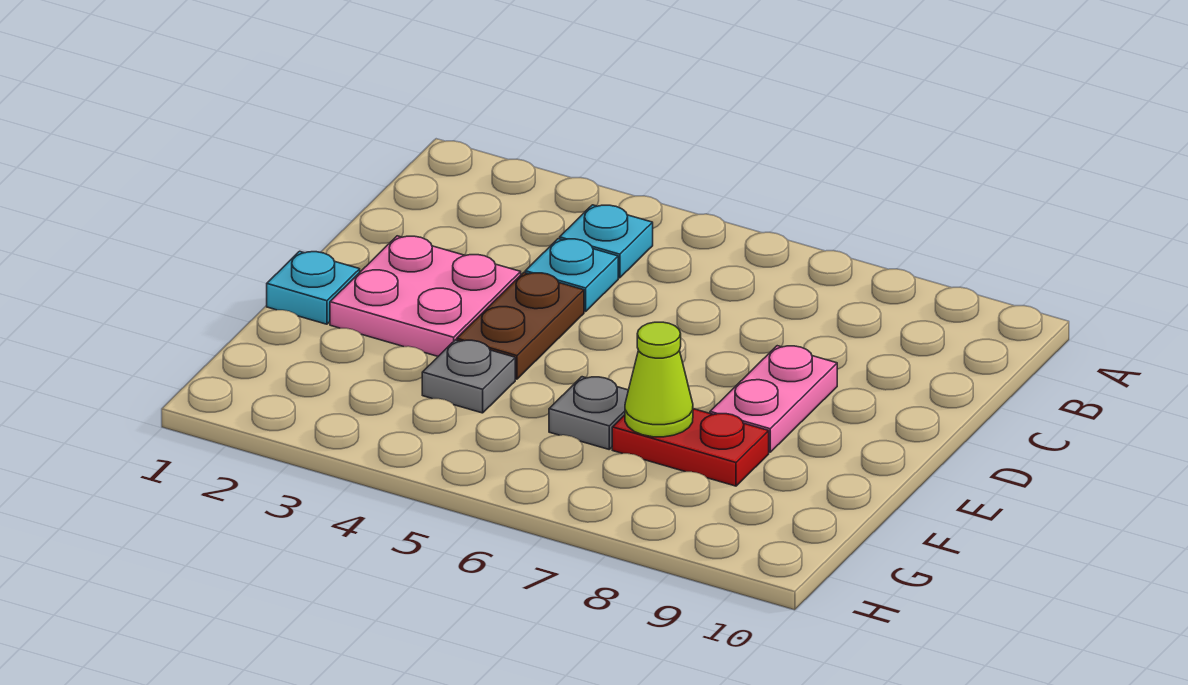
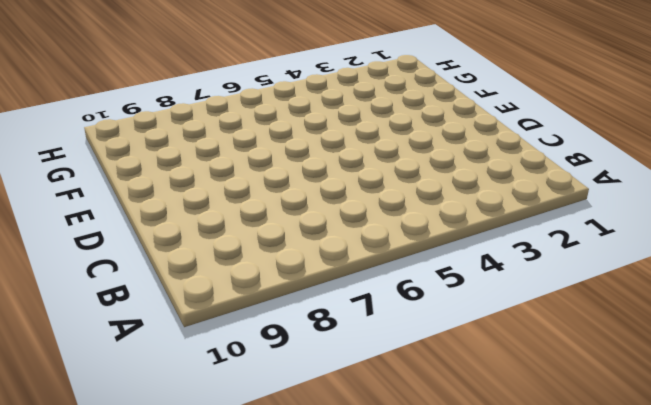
none -> cyan 1x1 plate [560,205,653,278]
none -> cyan 1x1 plate [525,239,618,312]

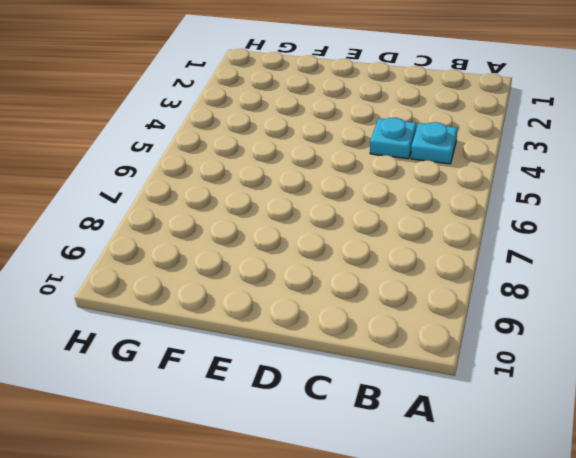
none -> pink 2x2 plate [330,236,521,356]
none -> brown 1x2 plate [457,273,584,379]

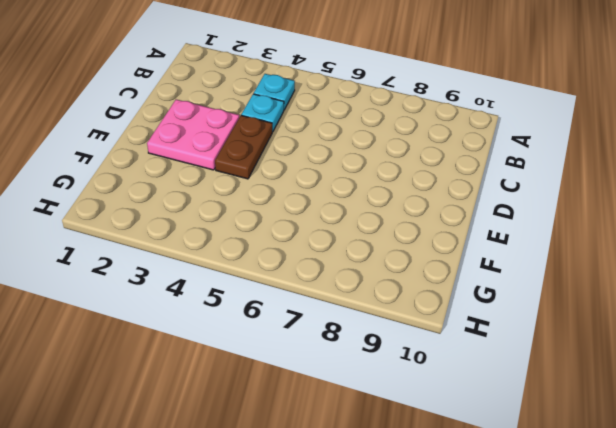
none -> pink 1x2 plate [710,346,837,452]
none -> cyan 1x1 plate [267,251,360,324]

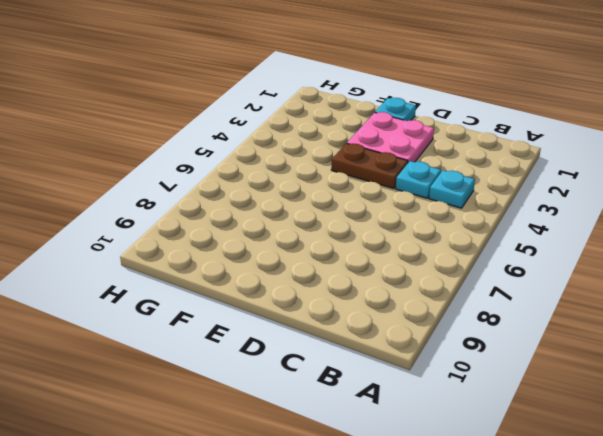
none -> pink 1x2 plate [710,346,837,452]
none -> grey 1x1 plate [422,340,515,413]

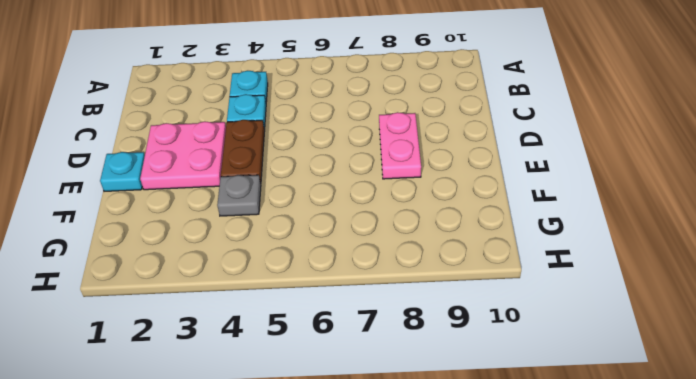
none -> grey 1x1 plate [549,377,628,449]
none -> red 1x2 plate [612,409,769,486]

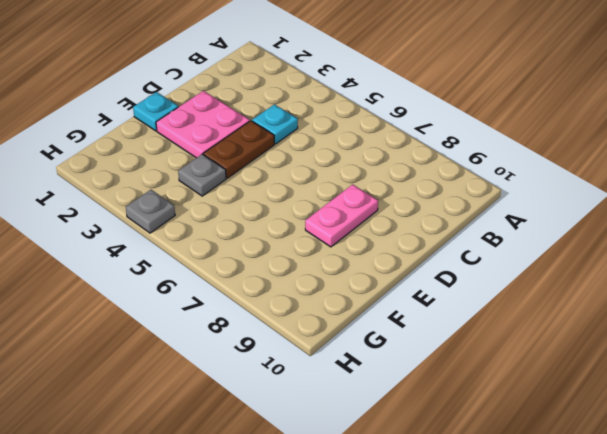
grey 1x1 plate [126,190,175,233] -> grey 1x1 plate moved to [549,377,628,449]
none -> cyan 1x1 plate [560,205,653,278]
none -> red 1x2 plate [612,409,769,486]

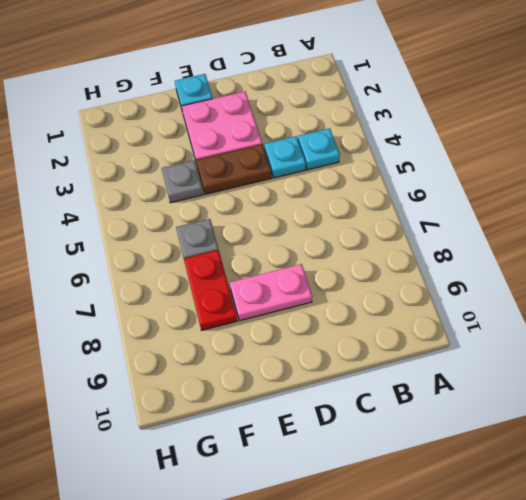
none -> lime 1x1 cone [625,322,693,437]

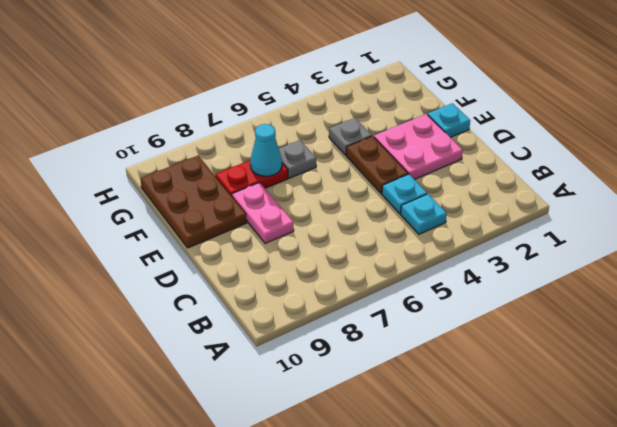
brown 2x3 plate [141,156,247,248] -> none
cyan 1x1 cone [250,124,282,176] -> lime 1x1 cone [625,322,693,437]

